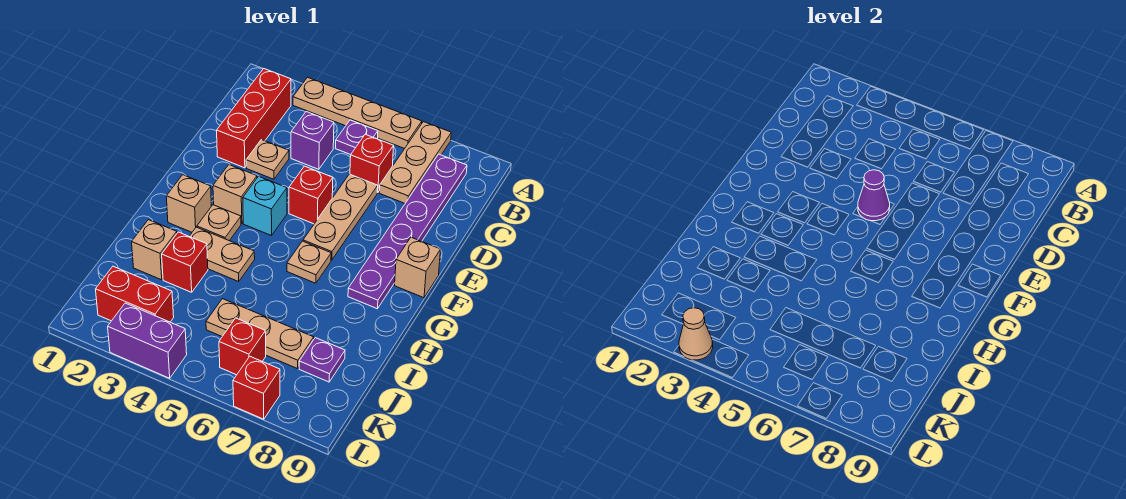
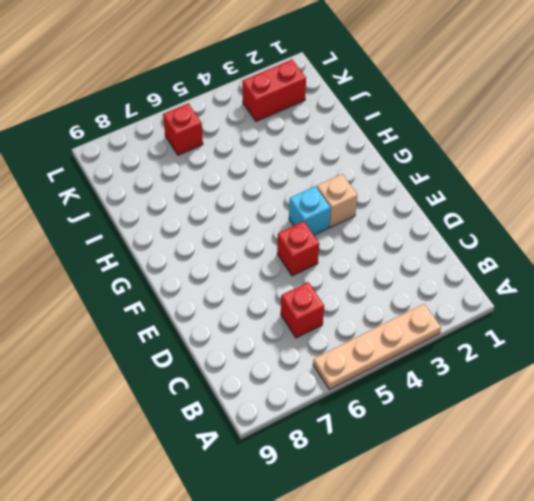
none -> tan 1x3 plate [379,122,451,203]
none -> red 1x3 brick [217,69,291,168]
none -> purple 1x1 plate [335,120,378,155]

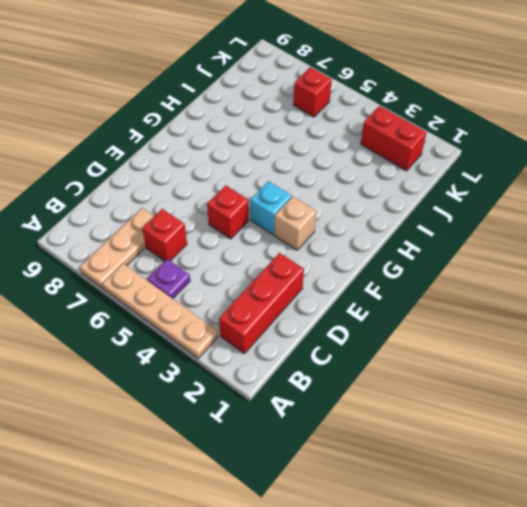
none -> purple 1x6 plate [348,154,467,309]
none -> purple 1x1 brick [291,112,334,169]
none -> tan 1x1 plate [246,140,289,179]

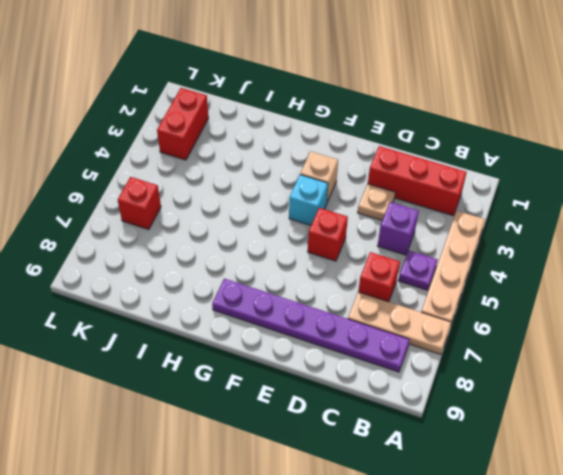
none -> tan 1x3 plate [303,174,378,260]
none -> tan 1x1 brick [395,237,441,298]
none -> tan 1x1 brick [166,175,211,232]

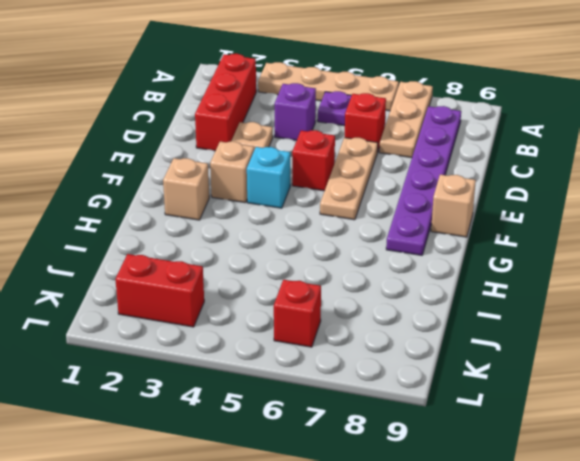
none -> tan 1x1 plate [197,205,241,241]
none -> tan 1x1 plate [287,241,331,283]
none -> tan 1x2 plate [189,227,255,281]

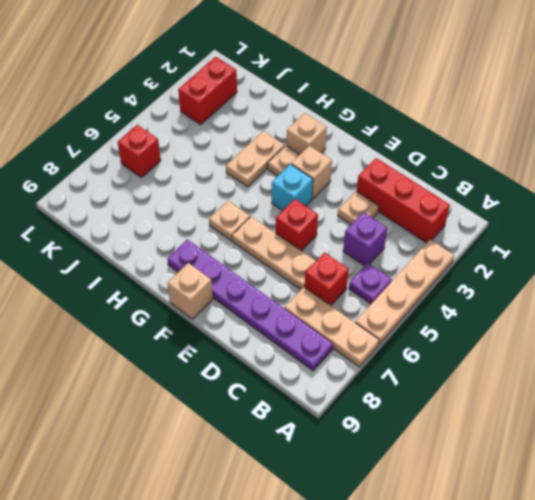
none -> tan 1x1 brick [132,220,177,280]
none -> red 1x1 brick [162,232,208,292]
none -> tan 1x3 plate [206,299,314,369]

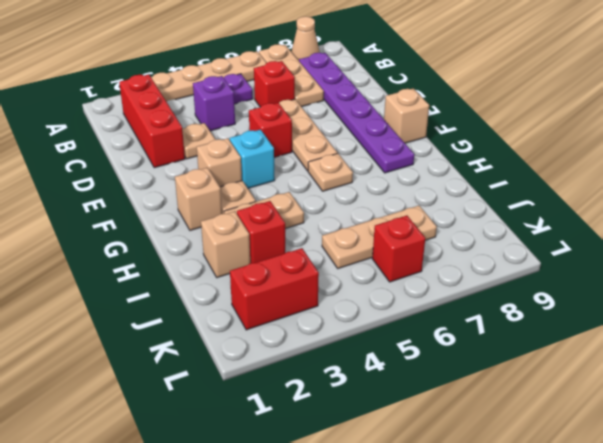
tan 1x1 cone [291,17,320,60] -> tan 1x1 cone moved to [679,308,713,360]
none -> purple 1x1 plate [299,338,345,382]
none -> purple 1x2 brick [108,303,187,378]
none -> red 1x1 brick [233,357,280,419]

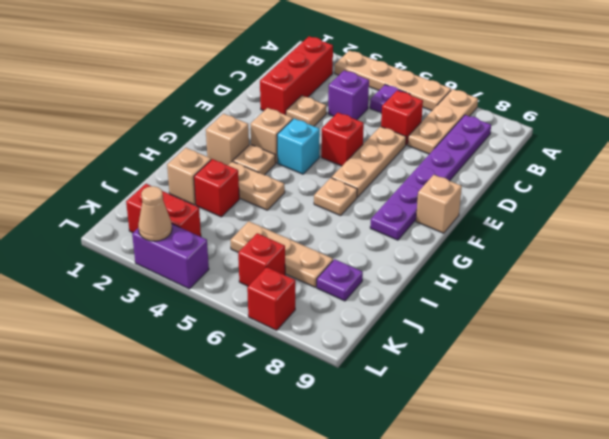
none -> purple 1x1 cone [858,170,890,221]

